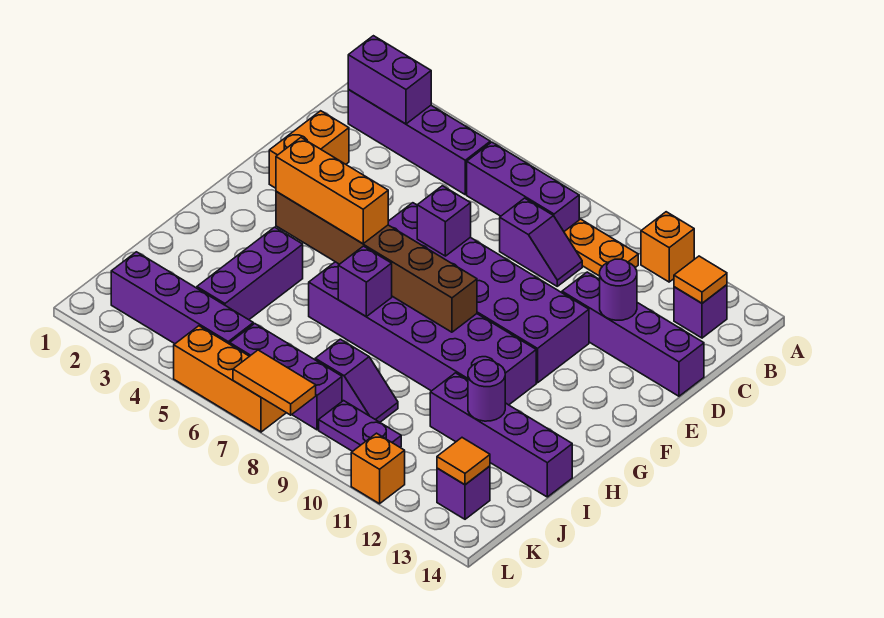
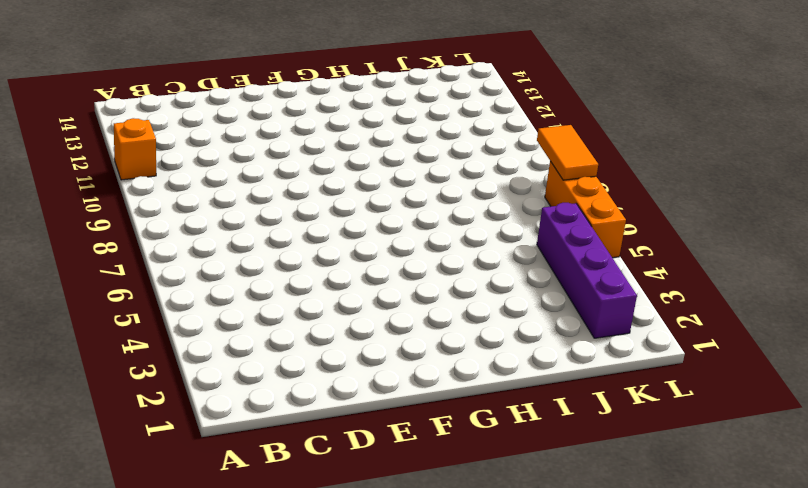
none -> purple 1x4 brick [348,90,490,194]
none -> purple 1x3 brick [467,142,579,231]
none -> orange 1x2 plate [564,219,638,276]

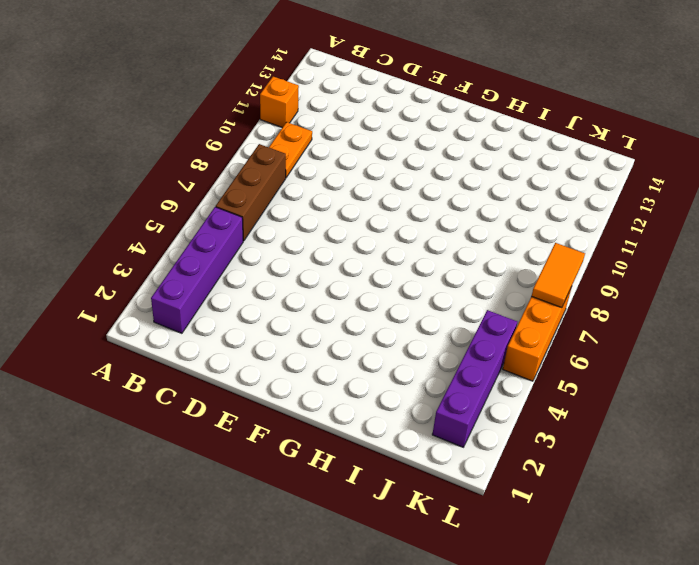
brown 1x3 brick [216,144,286,241] -> purple 1x3 brick [467,142,579,231]
none -> purple 1x1 brick [674,285,727,338]
none -> purple 1x2 slope [500,198,582,286]
none -> orange 1x2 brick [269,111,349,188]

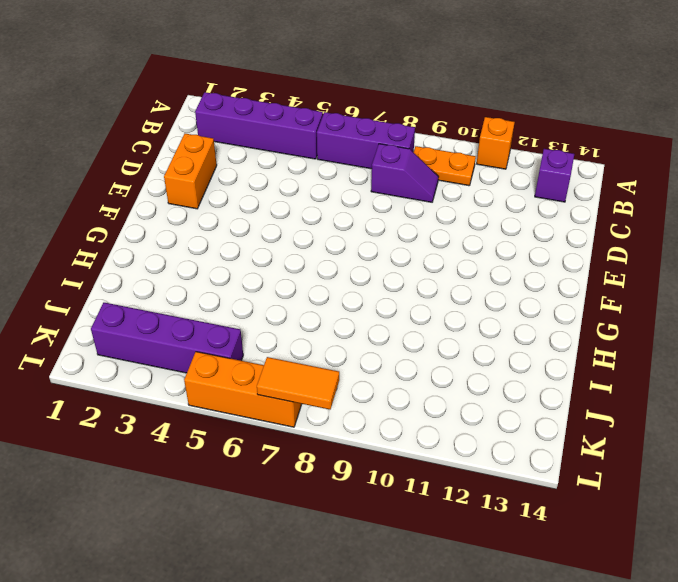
none -> purple 1x4 brick [562,272,704,396]
none -> purple 2x6 brick [388,203,589,383]
none -> purple 2x6 brick [309,262,536,405]

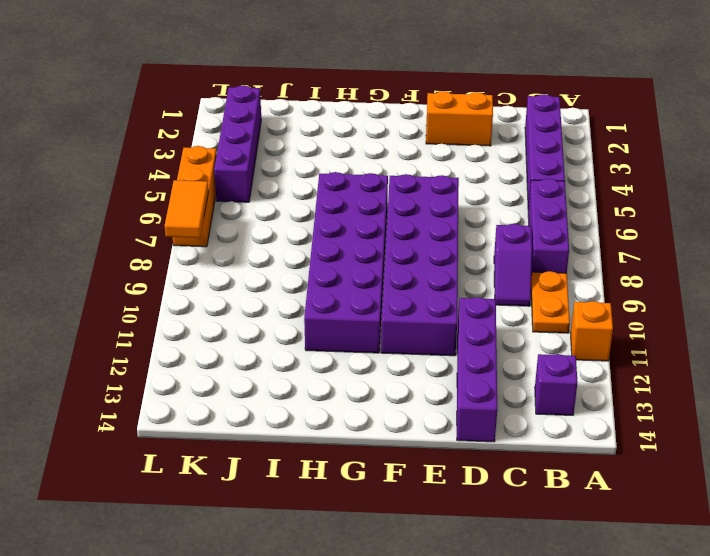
none -> purple 1x3 brick [197,227,303,320]
none -> purple 1x4 brick [430,373,572,497]
none -> purple 1x2 slope [315,339,398,422]

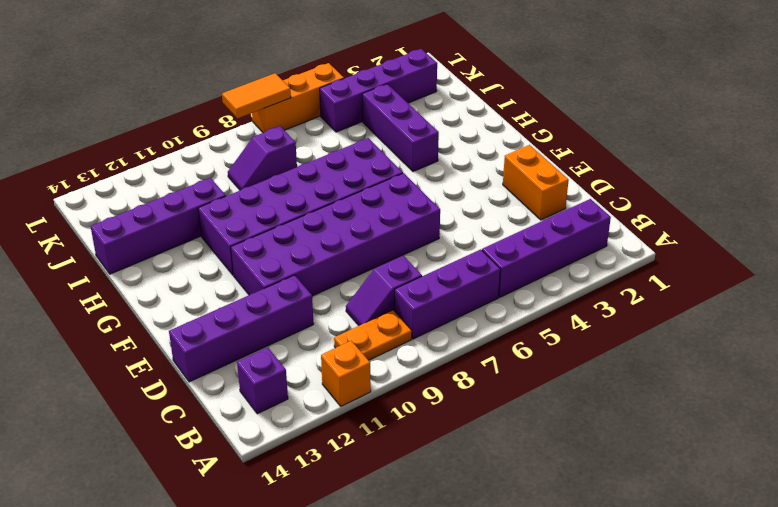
none -> purple 1x3 brick [230,324,342,430]
none -> purple 1x2 plate [319,401,401,451]
none -> purple 1x1 brick [437,466,490,519]

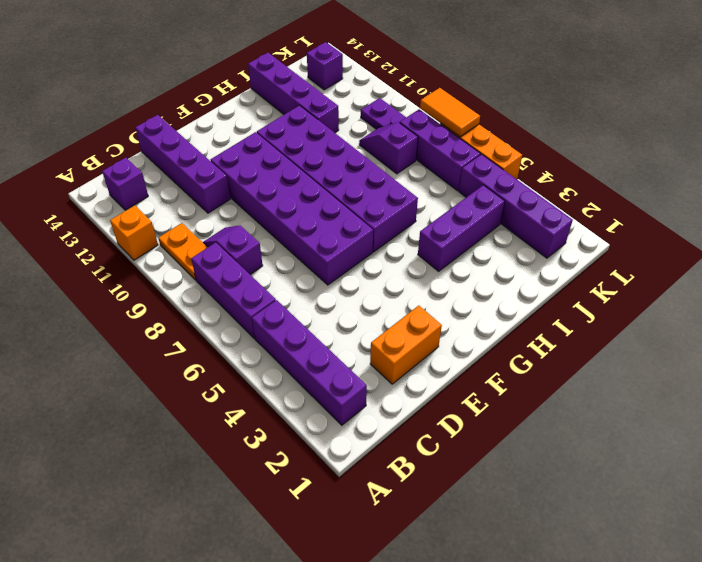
none -> orange 1x1 brick [351,433,405,504]
none -> purple 1x2 brick [348,36,431,124]
none -> orange 1x1 tile [674,256,727,303]

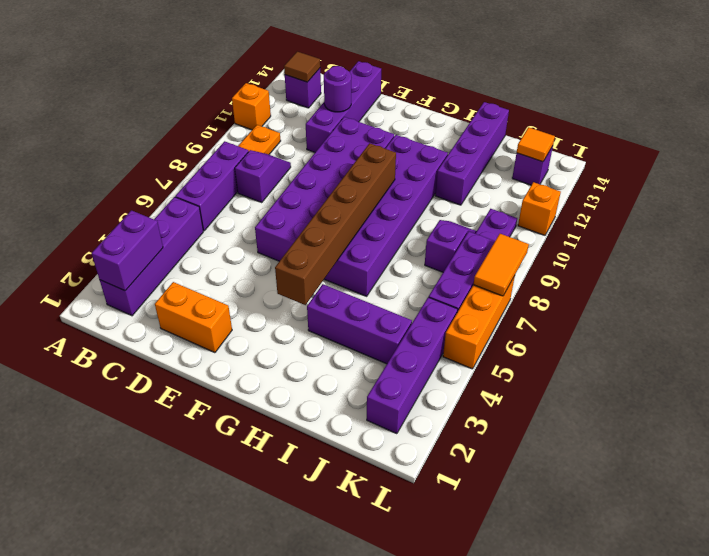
brown 1x1 tile [284,52,320,82] -> orange 1x1 tile [674,256,727,303]
none -> purple 1x1 brick [417,186,471,256]
none -> purple 1x1 brick [338,246,392,317]
none -> purple 1x1 round brick [468,360,505,421]

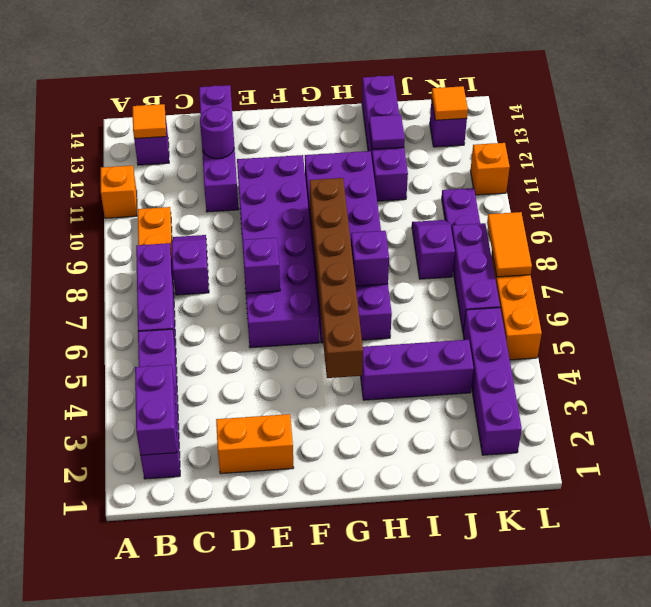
purple 1x1 tile [369,115,405,149] -> purple 1x1 round brick [468,360,505,421]
none -> orange 1x3 brick [276,138,388,244]

